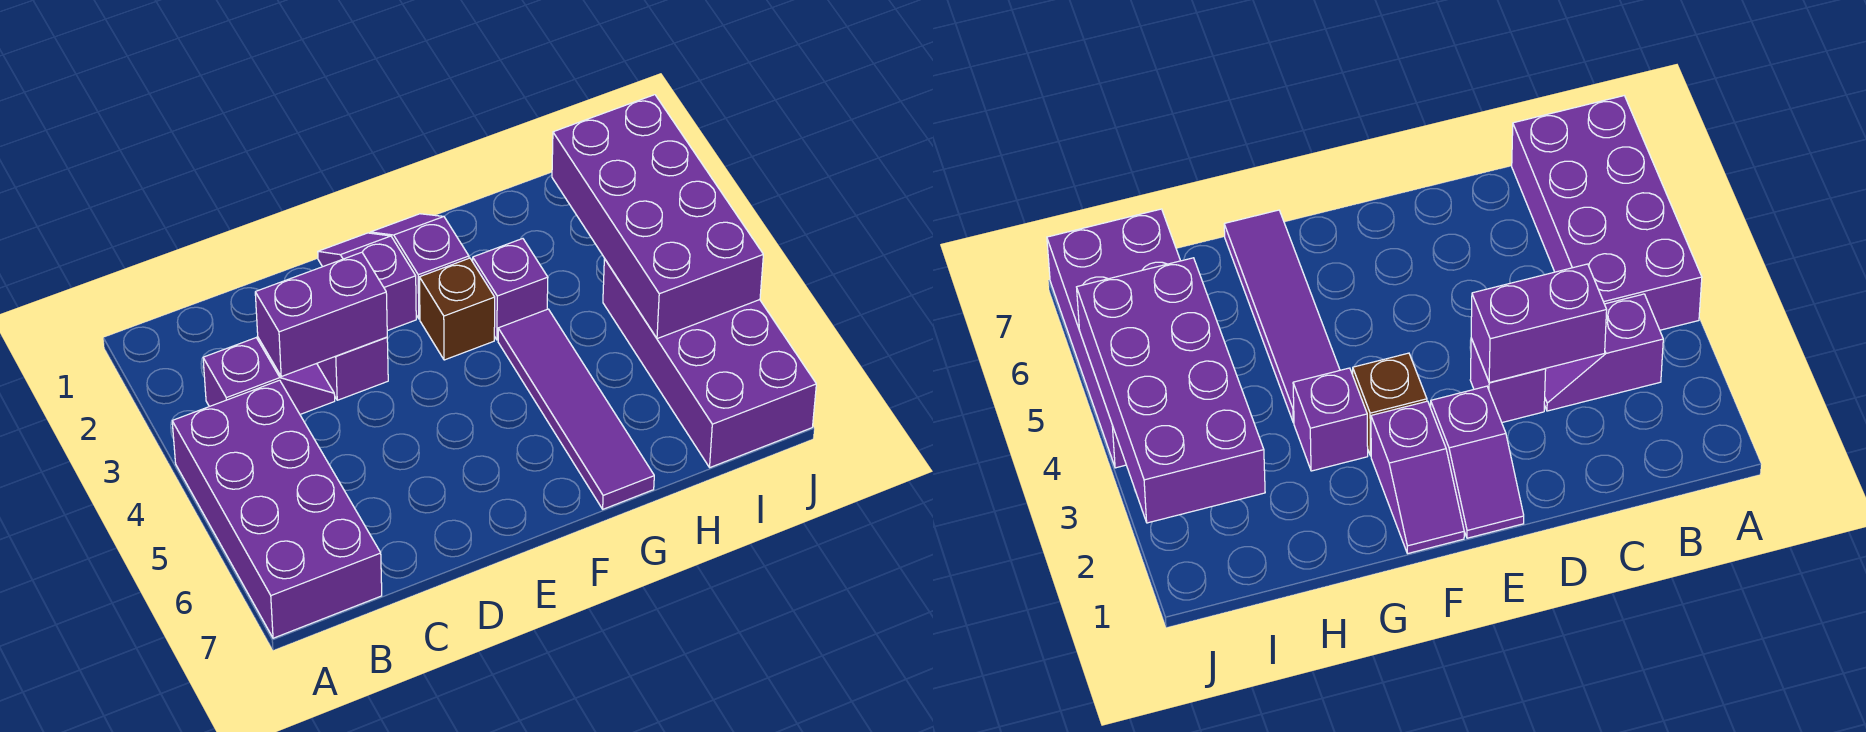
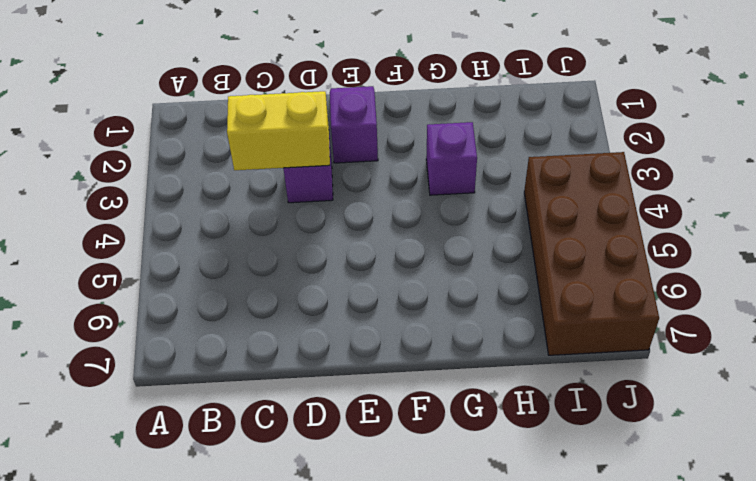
yellow 1x2 brick [227,91,330,170] -> purple 1x2 brick [255,252,387,376]
brown 2x4 brick [524,152,659,355] -> purple 2x4 brick [603,259,816,467]
none -> purple 2x4 brick [172,380,382,638]
none -> purple 1x2 slope [203,338,335,414]

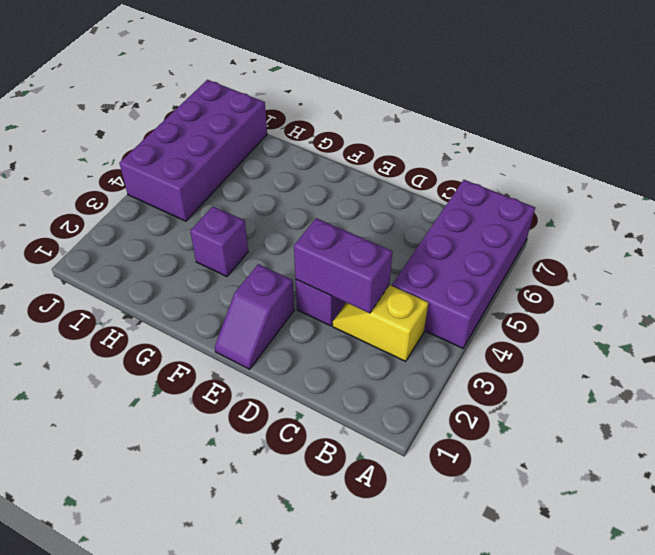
yellow 1x2 slope [333,285,428,361] -> purple 1x2 slope [203,338,335,414]
none -> purple 1x2 slope [370,214,469,319]
none -> brown 1x1 brick [419,258,495,360]

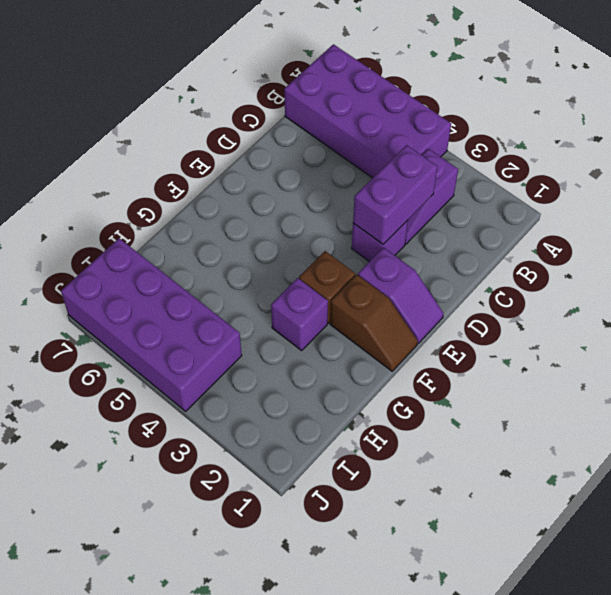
brown 1x2 slope [330,275,418,371] -> purple 1x2 slope [370,214,469,319]
none -> purple 1x4 tile [498,309,654,509]
none -> purple 2x4 brick [552,95,763,339]

